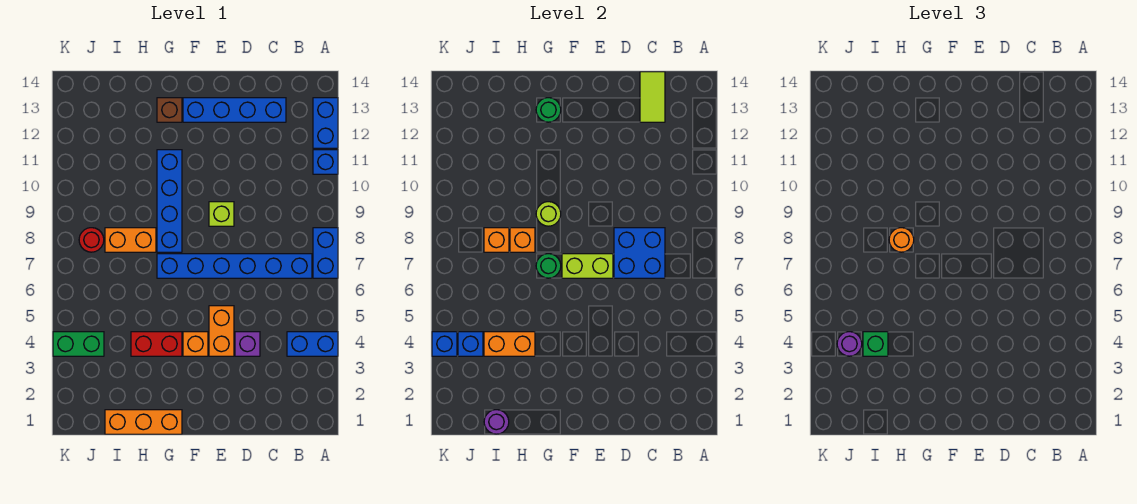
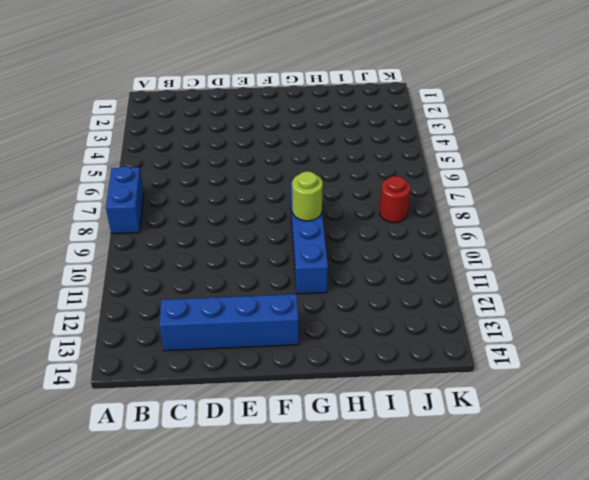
none -> blue 1x2 brick [287,332,338,356]
none -> blue 1x1 brick [313,150,338,174]
none -> blue 1x2 brick [313,98,338,148]
none -> blue 1x6 brick [157,254,312,278]

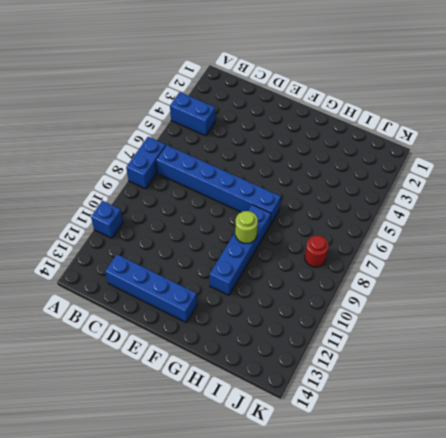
none -> blue 1x2 brick [313,98,338,148]
none -> purple 1x1 brick [235,332,260,356]
none -> orange 1x2 brick [209,306,234,356]
none -> lime 1x1 brick [209,202,234,226]

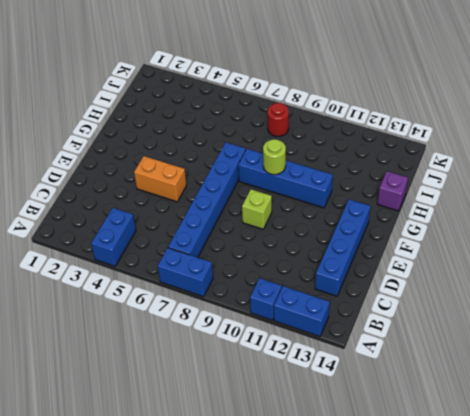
purple 1x1 brick [377,171,408,211] -> purple 1x1 brick moved to [235,332,260,356]
none -> orange 1x1 brick [183,332,208,356]
none -> orange 1x3 brick [105,410,182,434]
none -> red 1x2 brick [131,332,182,356]
none -> brown 1x1 brick [157,98,182,122]

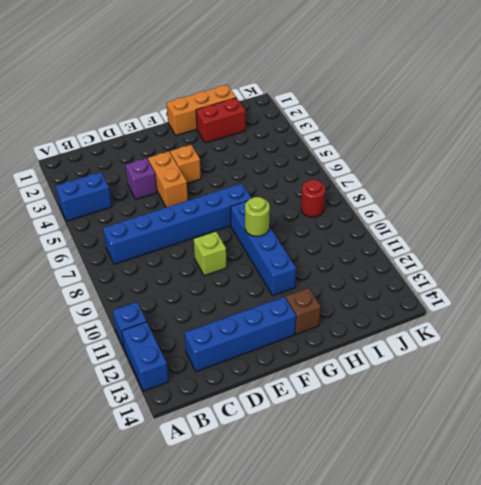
red 1x2 brick [196,98,246,143] -> red 1x2 brick moved to [131,332,182,356]
none -> blue 1x2 brick [313,228,338,278]
none -> orange 1x2 brick [105,228,156,252]
none -> green 1x2 brick [53,332,104,356]
none -> blue 2x2 brick [614,228,665,278]

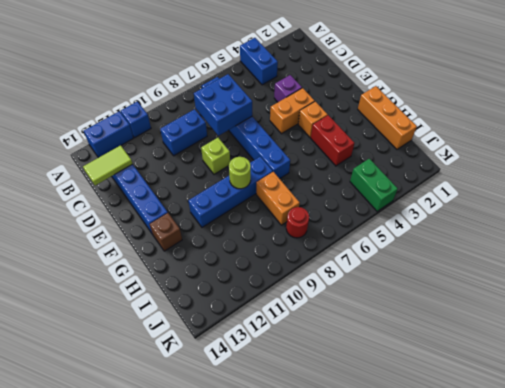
blue 1x2 brick [160,109,207,156] -> blue 1x2 brick moved to [313,228,338,278]
none -> lime 1x2 brick [562,254,613,278]
none -> green 1x1 round brick [536,254,561,278]
none -> green 1x1 round brick [536,98,561,122]
none -> orange 1x2 brick [484,332,535,356]

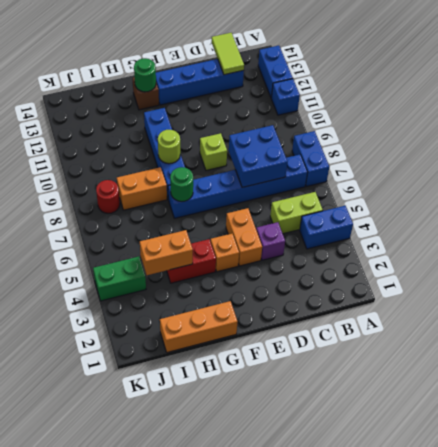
lime 1x2 brick [270,192,323,234] -> lime 1x2 brick moved to [562,254,613,278]
none -> orange 1x1 brick [510,228,535,252]
none -> purple 1x1 round brick [484,410,509,434]
none -> orange 1x1 brick [484,228,509,252]
none -> blue 1x1 brick [458,332,483,356]

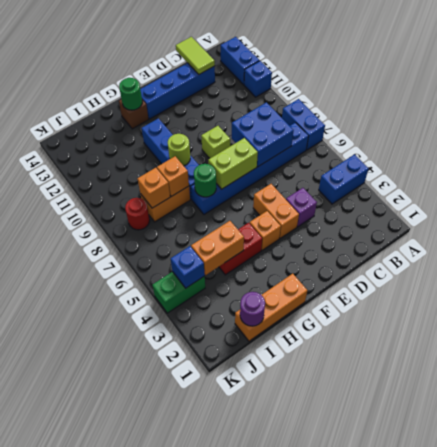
none -> blue 1x1 brick [432,332,457,356]
none -> orange 1x1 round brick [889,228,914,252]
none -> green 1x1 brick [863,332,888,356]
none -> purple 1x1 round brick [837,332,862,356]

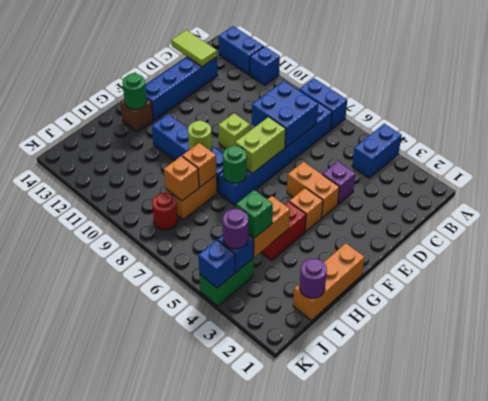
none -> orange 1x1 round brick [889,228,914,252]

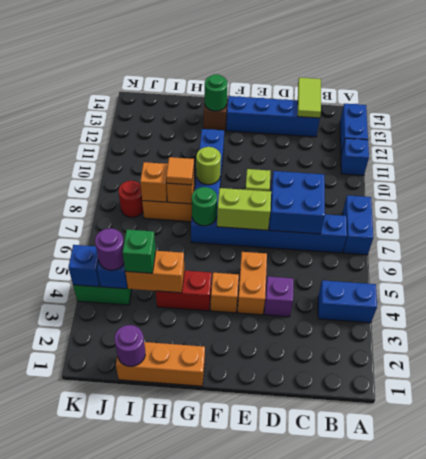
orange 1x1 tile [166,157,194,185] -> orange 1x1 round brick [889,228,914,252]

